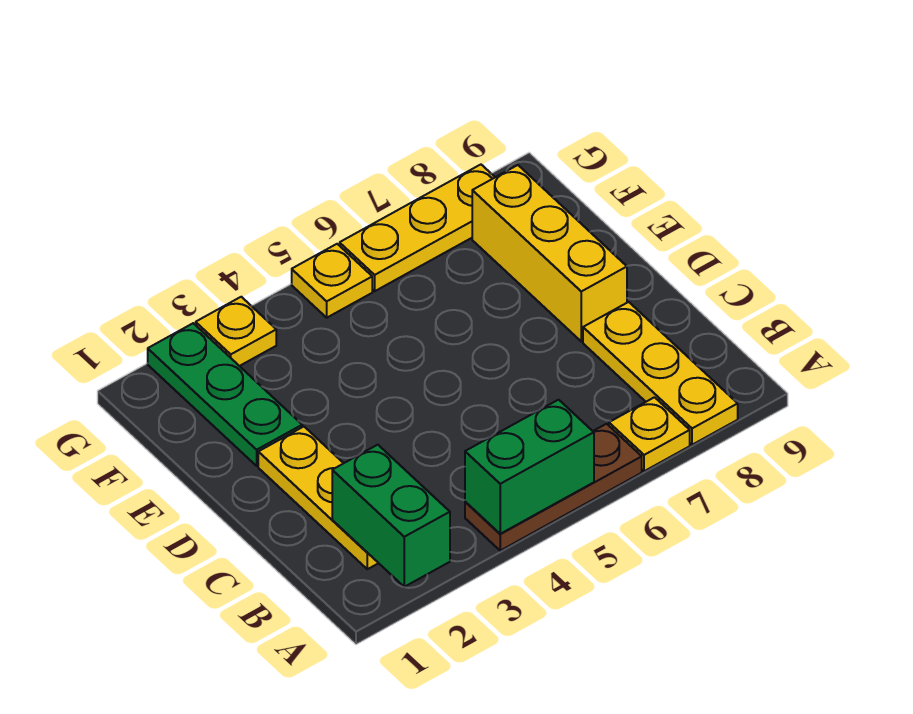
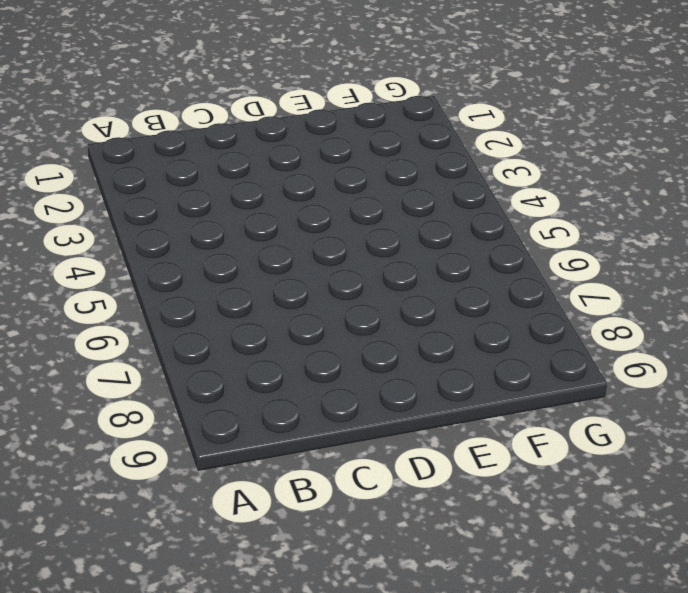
none -> brown 1x3 plate [465,424,642,551]
none -> yellow 1x1 plate [609,397,690,471]

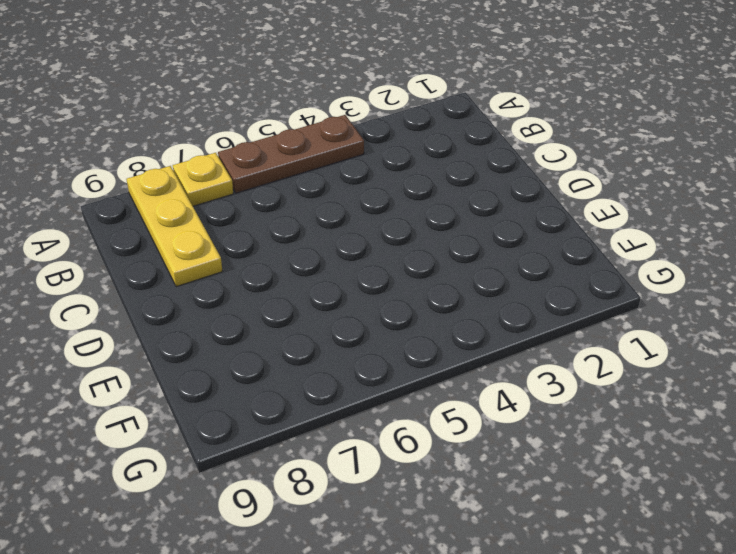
none -> yellow 1x3 plate [258,427,378,569]
none -> yellow 1x3 brick [472,165,627,341]

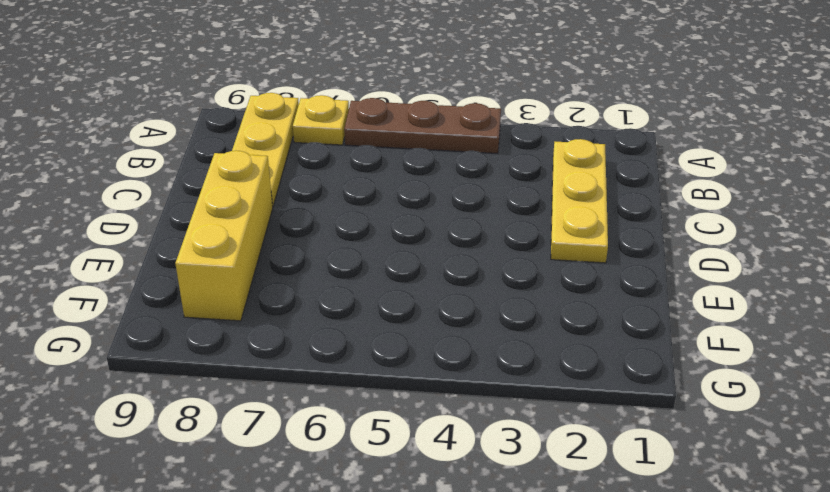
none -> green 1x3 plate [148,323,302,466]
none -> yellow 1x1 plate [196,297,276,366]

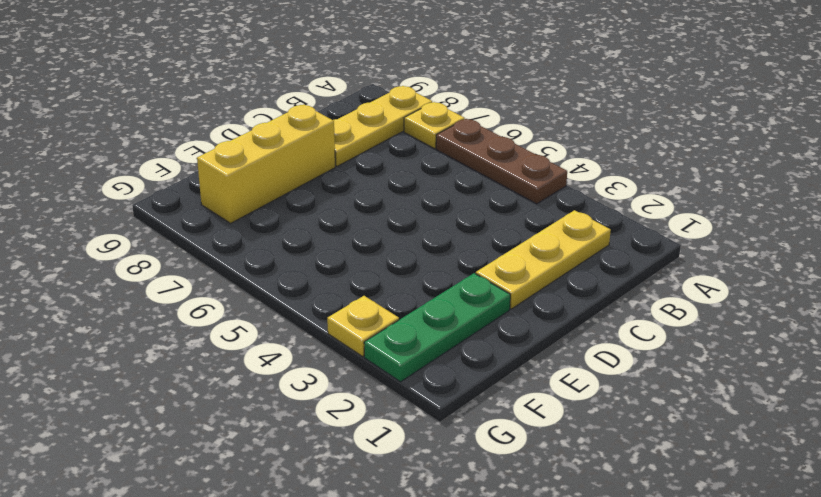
none -> yellow 1x1 plate [292,244,372,318]
none -> yellow 1x3 plate [340,165,495,291]

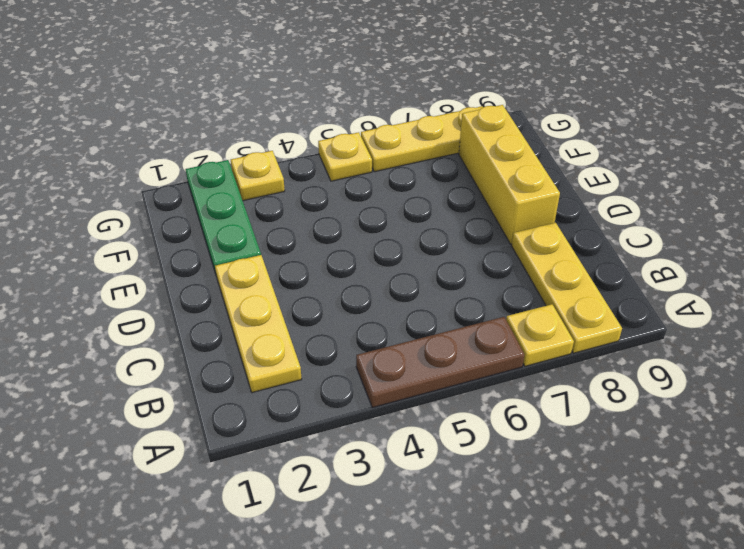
none -> green 1x2 brick [332,445,450,587]
none -> green 1x2 brick [465,400,594,534]

